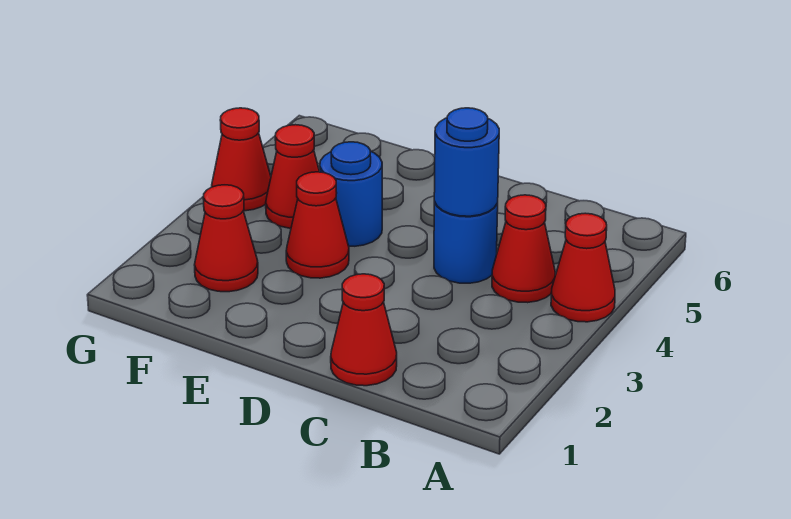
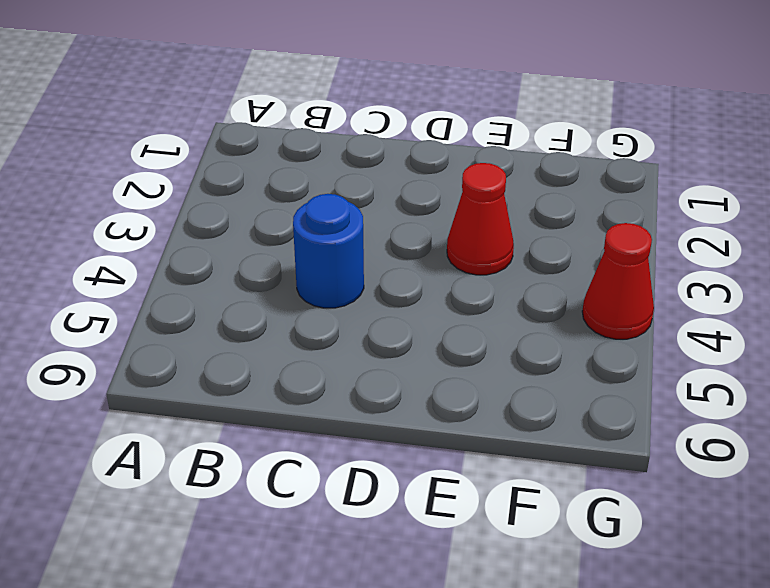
none -> red 1x1 cone [551,213,615,322]
none -> red 1x1 cone [492,195,555,303]

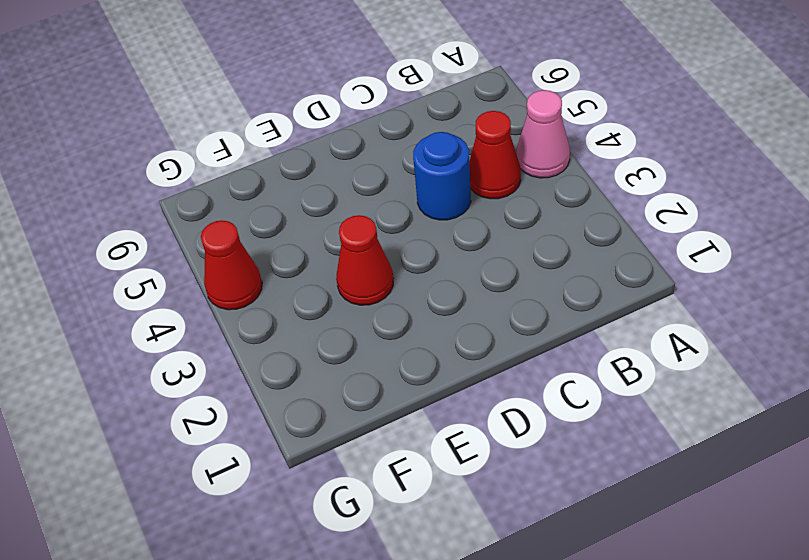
pink 1x1 cone [517,90,570,178] -> red 1x1 cone [551,213,615,322]
none -> red 1x1 cone [331,274,397,386]
none -> blue 1x1 round brick [320,142,382,246]

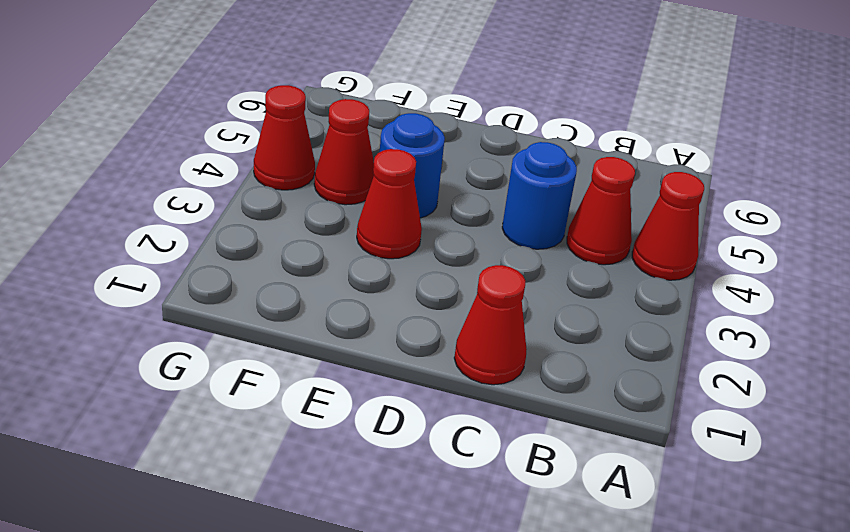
none -> red 1x1 cone [195,185,258,292]
none -> blue 1x1 round brick [434,108,499,216]

